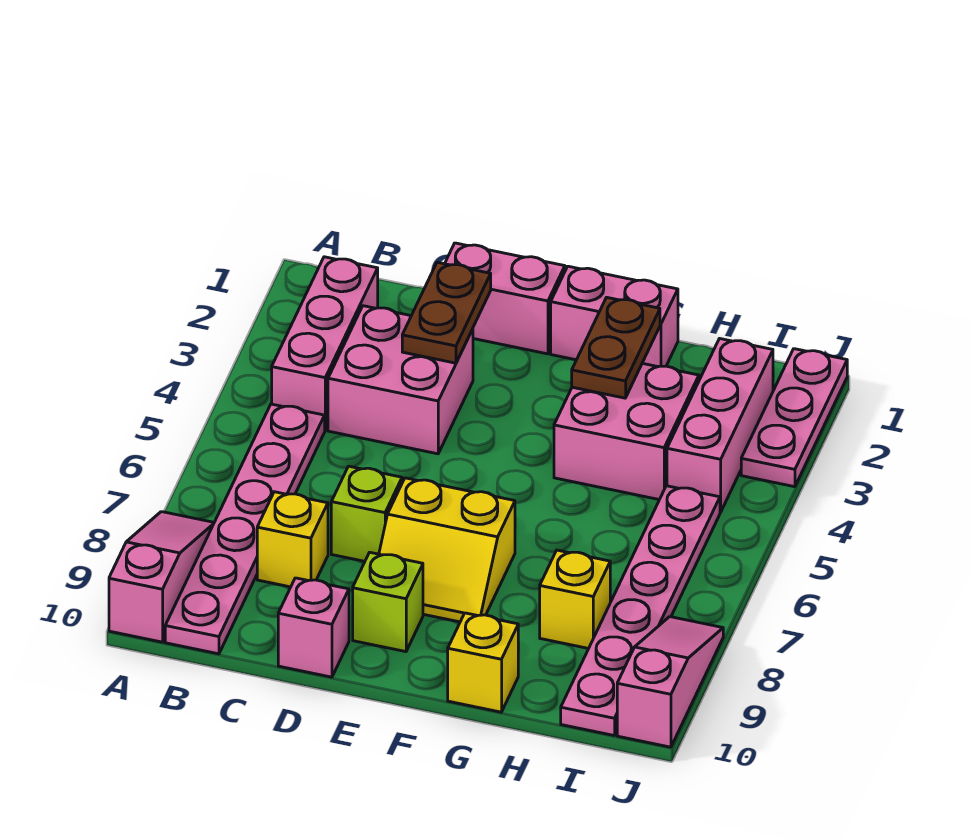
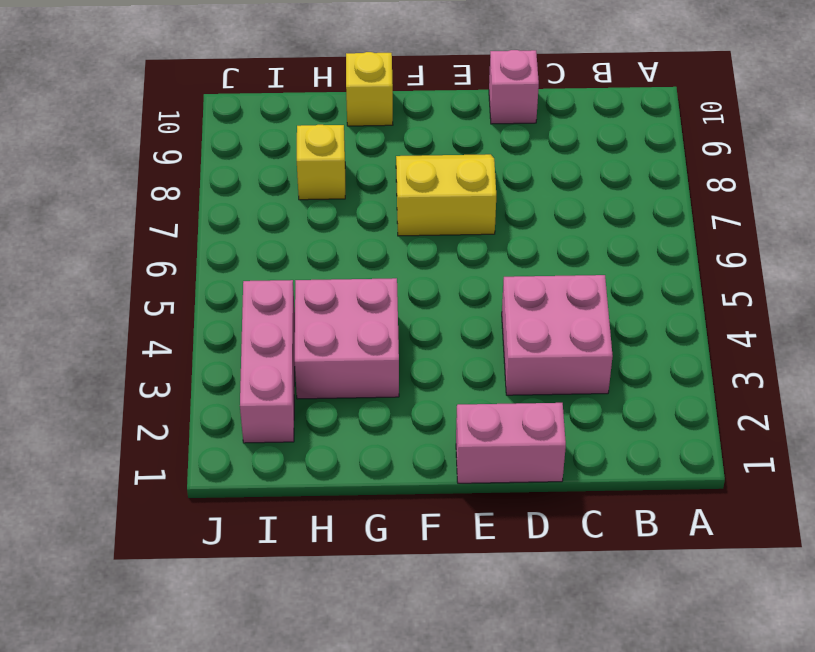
none -> pink 1x3 slope [109,512,214,642]
none -> pink 1x3 brick [272,257,378,430]
none -> pink 1x6 plate [165,404,325,654]

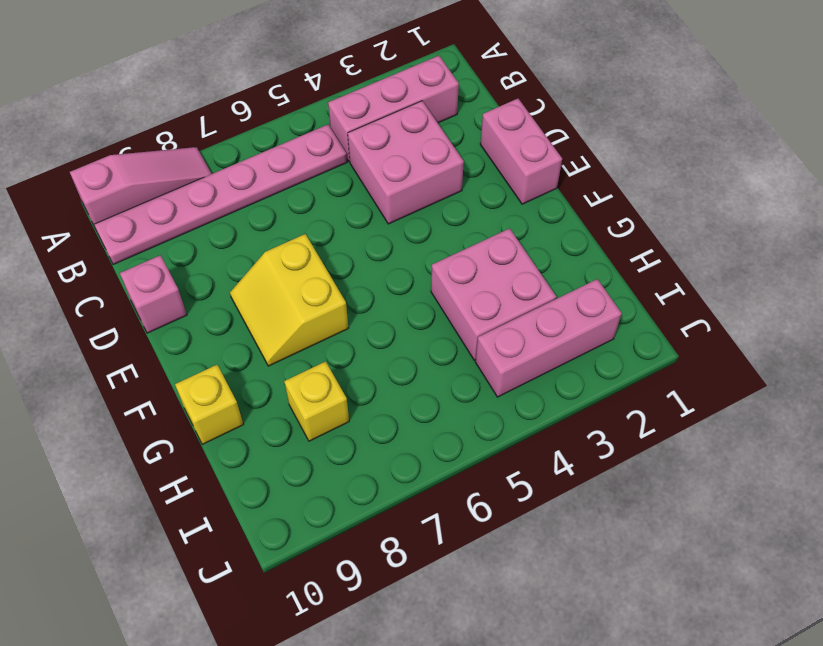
none -> yellow 1x1 brick [257,492,328,587]
none -> lime 1x1 brick [331,466,402,561]
none -> lime 1x1 brick [353,552,423,652]

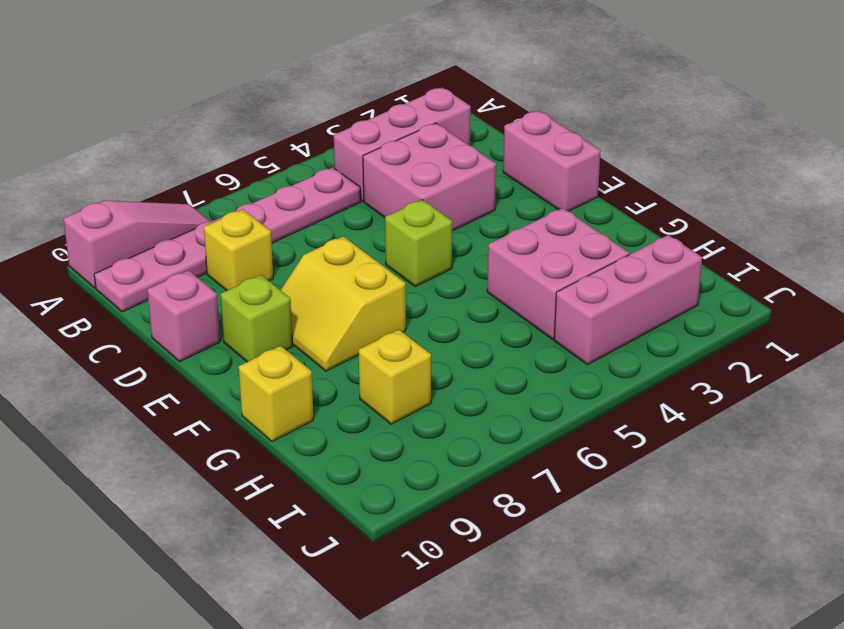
lime 1x1 brick [385,200,452,286] -> lime 1x1 brick moved to [331,466,402,561]
none -> pink 1x2 brick [551,266,678,367]
none -> pink 1x6 plate [561,486,720,735]
none -> pink 1x3 plate [741,349,847,487]

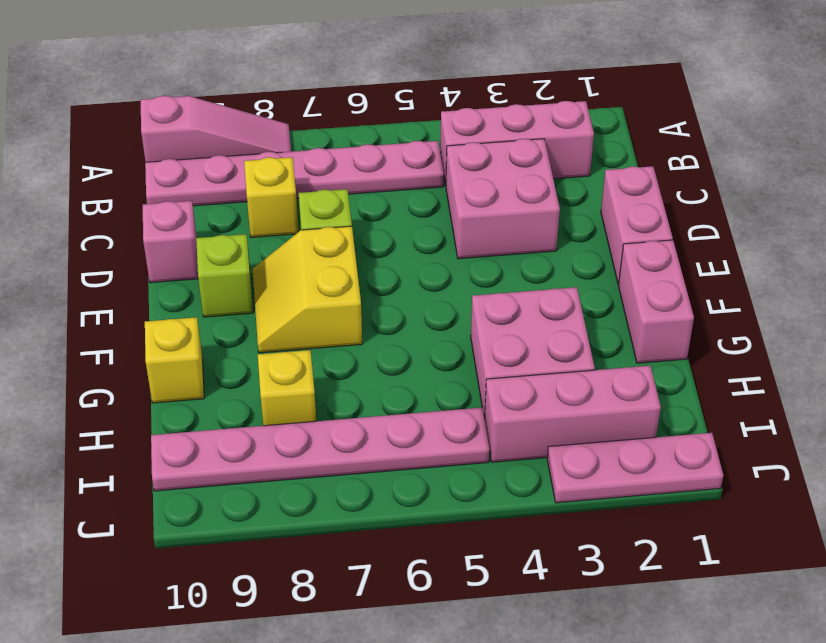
none -> pink 1x3 slope [617,617,723,747]
none -> brown 1x2 plate [402,262,491,363]
none -> brown 1x2 plate [572,297,660,398]

